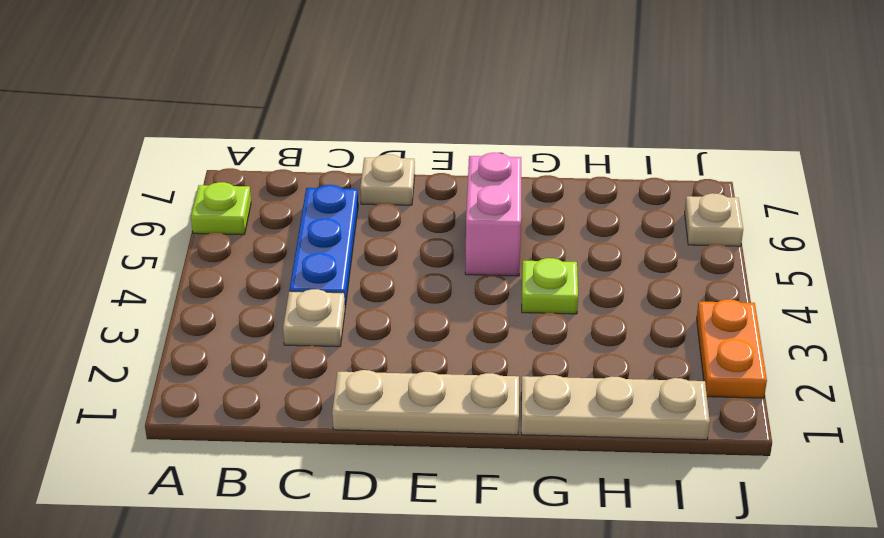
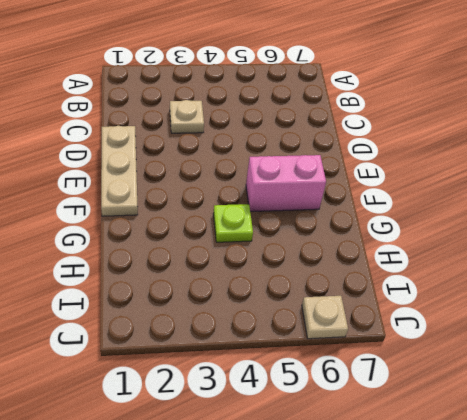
none -> lime 1x1 plate [191,182,251,235]
none -> blue 1x3 plate [289,185,358,307]

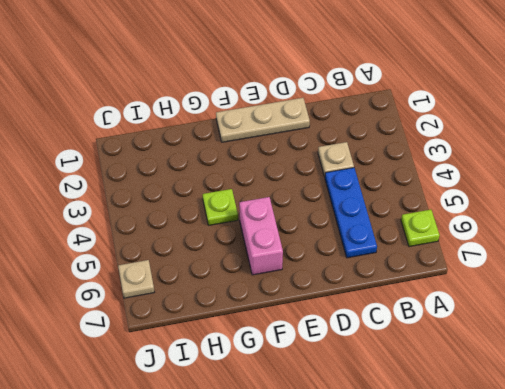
none -> tan 1x1 plate [360,154,415,205]
none -> tan 1x3 plate [521,375,710,440]

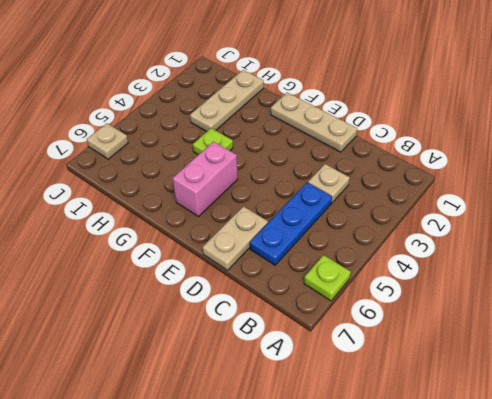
tan 1x2 plate [203,206,268,270] -> tan 1x1 plate [360,154,415,205]
tan 1x3 plate [190,70,264,132] -> tan 1x3 plate turned to [521,375,710,440]
none -> orange 1x2 plate [697,299,767,398]

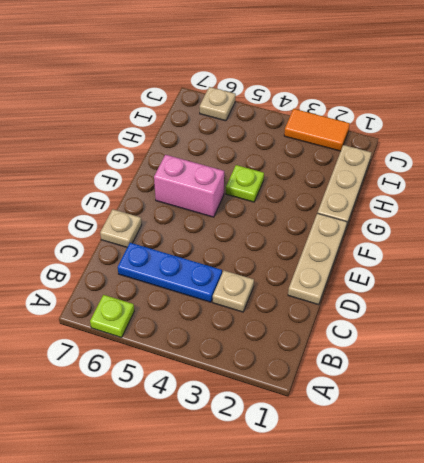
orange 1x2 tile [284,109,350,151] -> orange 1x2 plate [697,299,767,398]

